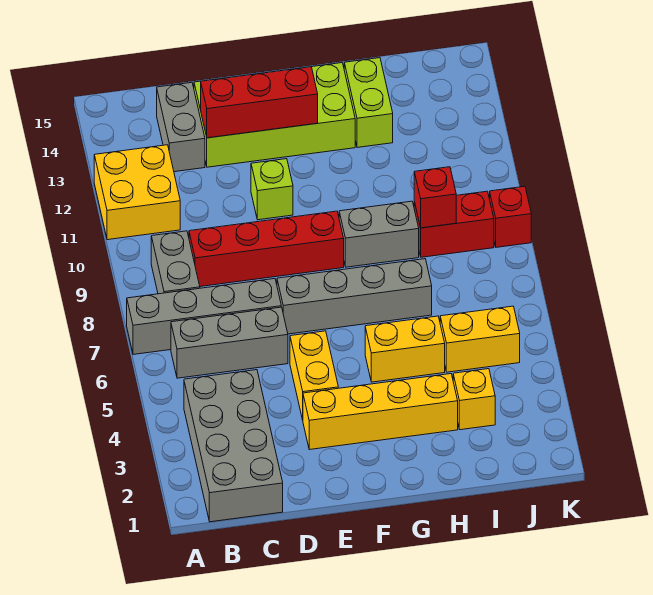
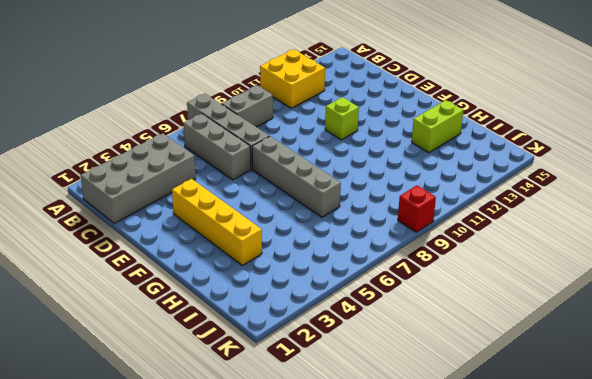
none -> red 1x4 brick [189,211,344,287]
none -> grey 1x2 brick [157,82,205,172]
none -> lime 2x4 brick [194,63,355,167]

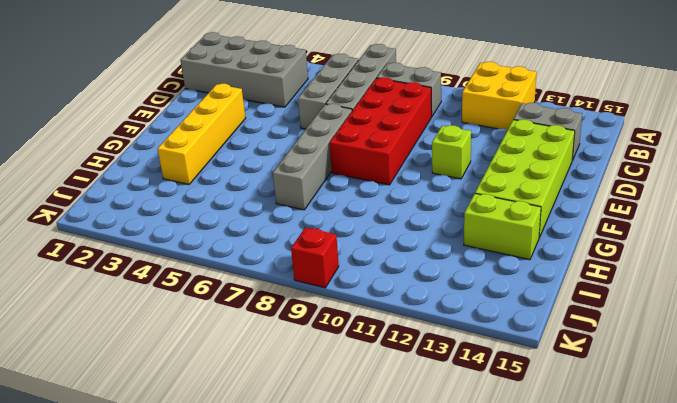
red 2x4 brick [330,77,432,185] -> red 1x4 brick [189,211,344,287]
none -> yellow 1x2 brick [290,331,338,420]
none -> yellow 1x2 brick [365,316,445,382]
none -> grey 1x2 brick [339,201,419,267]

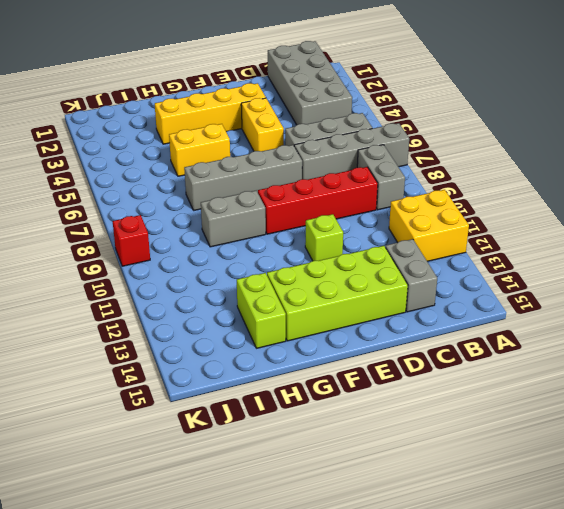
none -> yellow 1x1 brick [453,369,495,430]
none -> yellow 1x2 brick [440,306,520,372]
none -> red 1x2 brick [414,191,494,257]

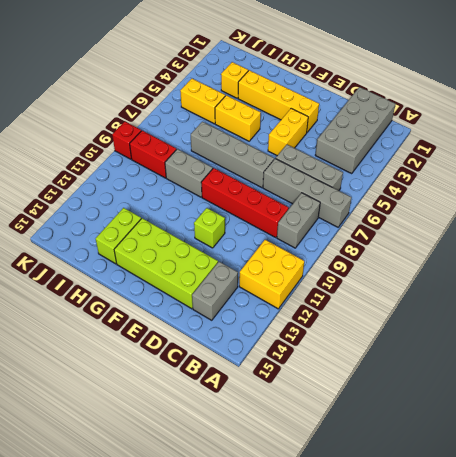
none -> red 1x3 brick [201,67,318,138]
none -> red 1x1 brick [414,167,456,228]

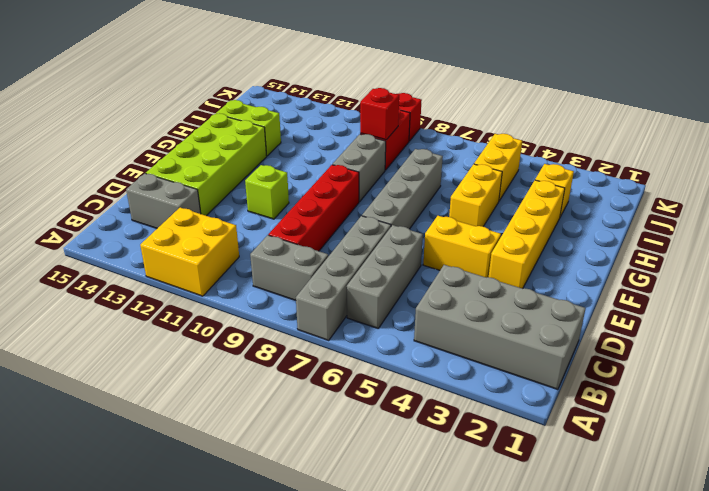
none -> red 1x3 brick [201,67,318,138]

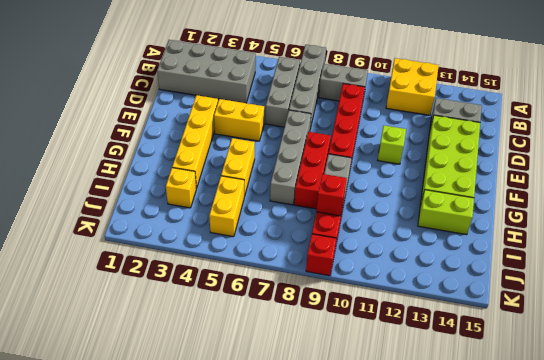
red 1x3 brick [294,132,331,209] -> red 1x3 brick moved to [201,67,318,138]

